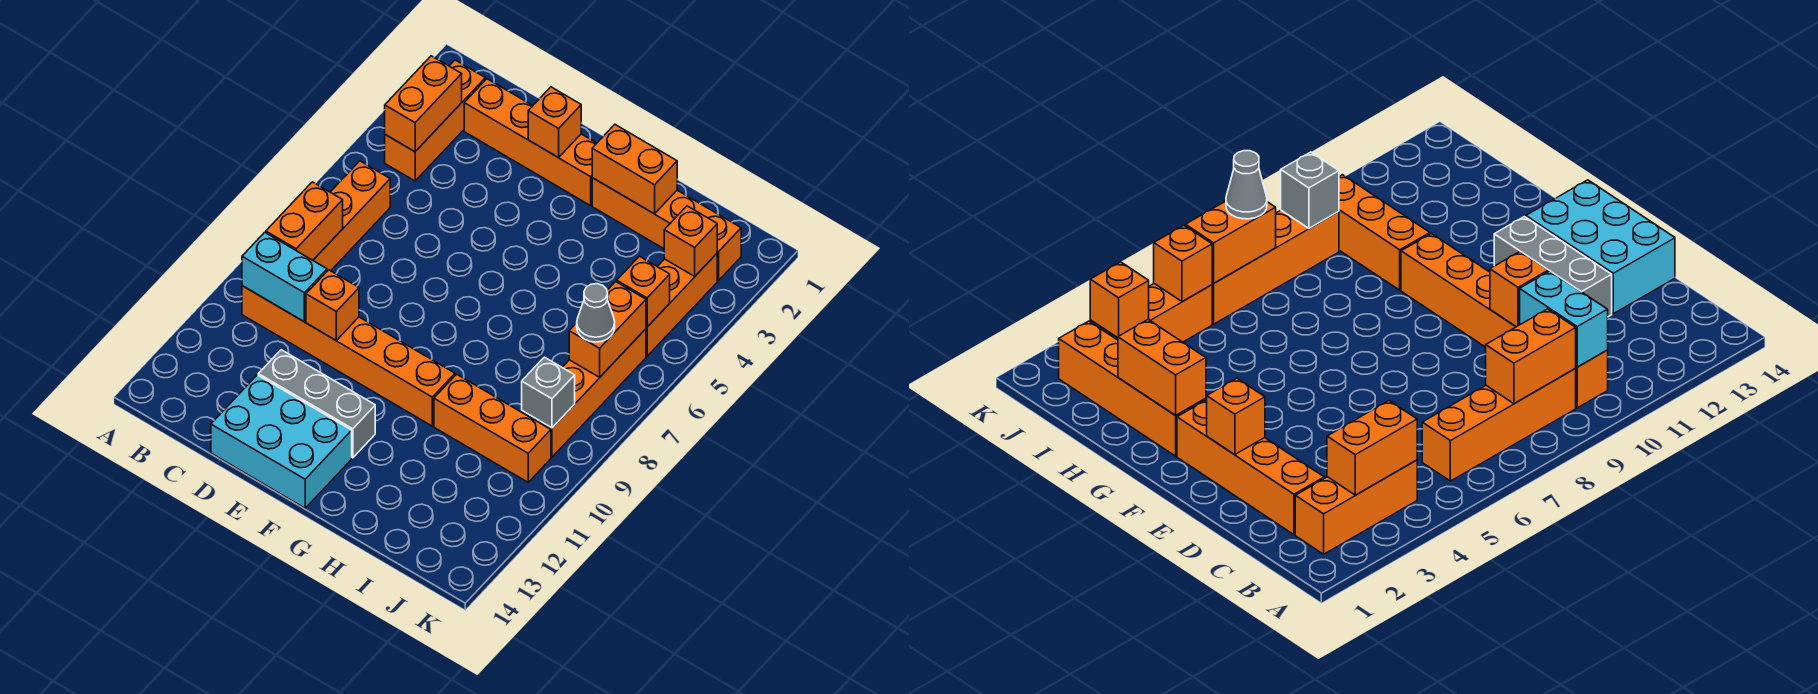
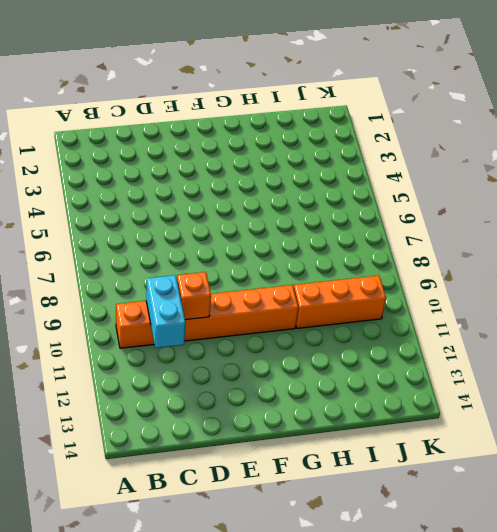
cyan 1x2 brick [146,275,186,348] -> cyan 1x2 brick turned to [242,232,327,322]
none -> orange 1x3 brick [385,60,485,181]
none -> orange 1x4 brick [313,161,390,271]
none -> orange 1x4 brick [464,79,597,206]

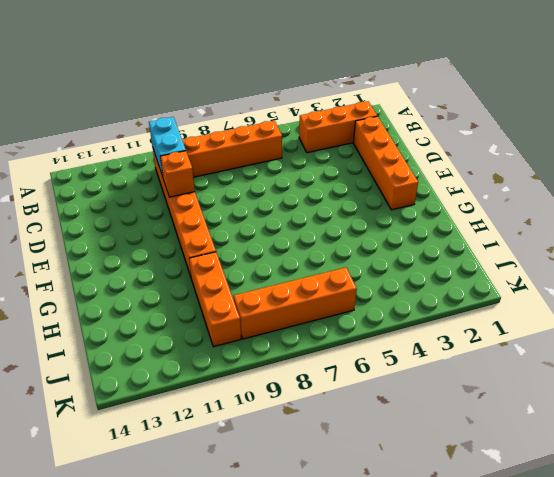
none -> grey 1x3 brick [258,350,375,458]
none -> cyan 2x3 brick [211,375,352,508]
none -> orange 1x4 brick [592,178,741,281]

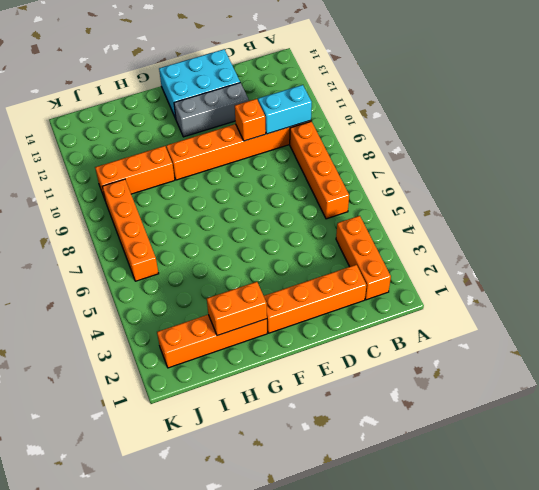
none -> orange 1x3 brick [646,254,717,356]
none -> orange 1x2 brick [385,56,462,152]
none -> orange 1x2 brick [266,182,343,260]

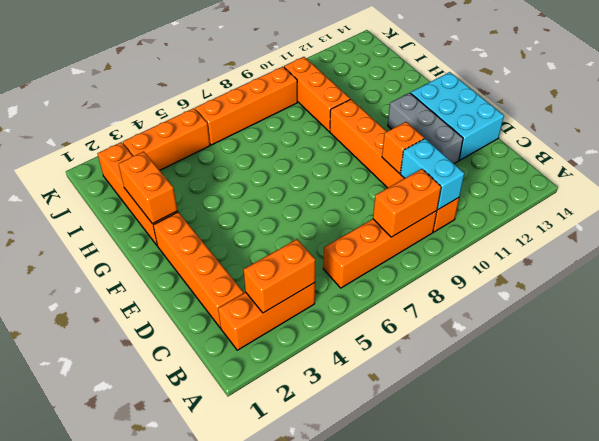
none -> orange 1x1 brick [528,87,581,158]
none -> orange 1x1 brick [664,206,717,276]
none -> orange 1x1 brick [617,256,670,327]

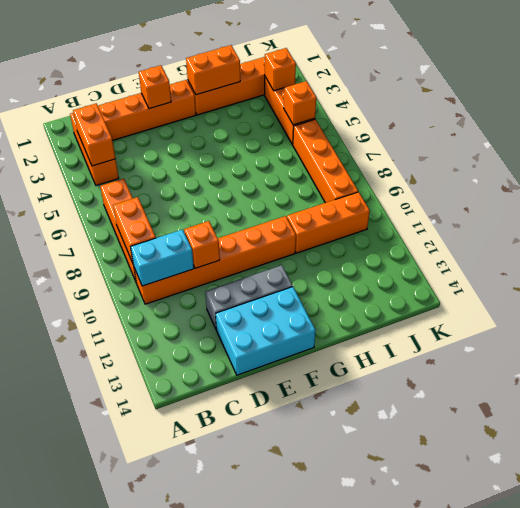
none -> orange 1x2 brick [569,282,646,377]
none -> grey 1x1 brick [522,357,575,428]
none -> grey 1x1 cone [577,284,615,342]

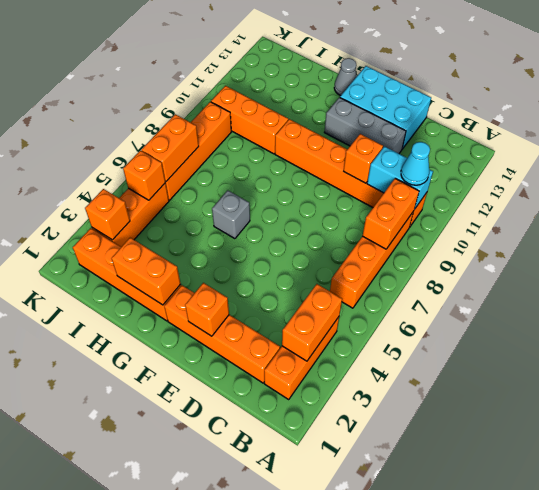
cyan 1x1 cone [401,142,430,185] -> none
grey 1x1 brick [212,190,250,239] -> grey 1x1 brick moved to [522,357,575,428]
grey 1x1 cone [334,58,357,96] -> grey 1x1 cone moved to [577,284,615,342]

